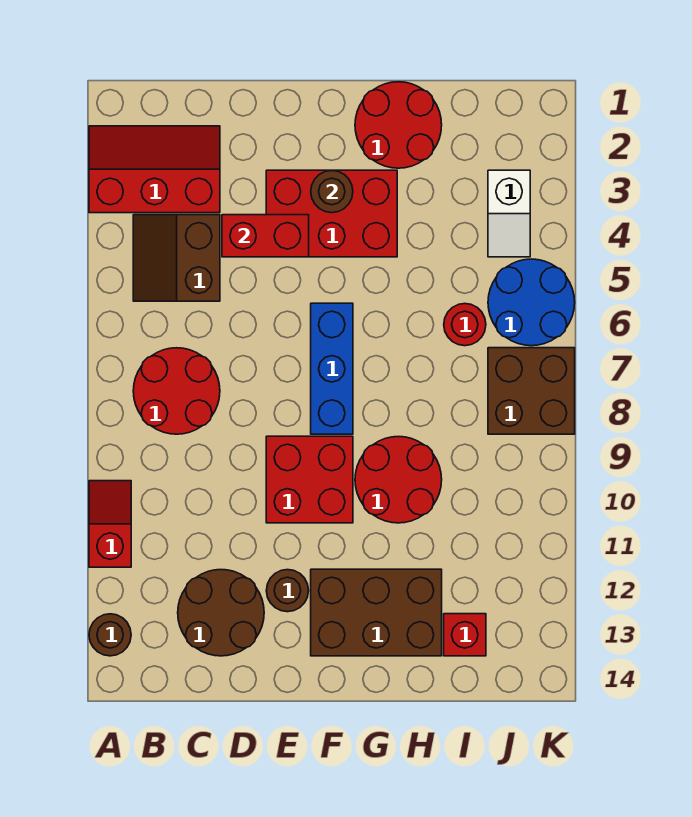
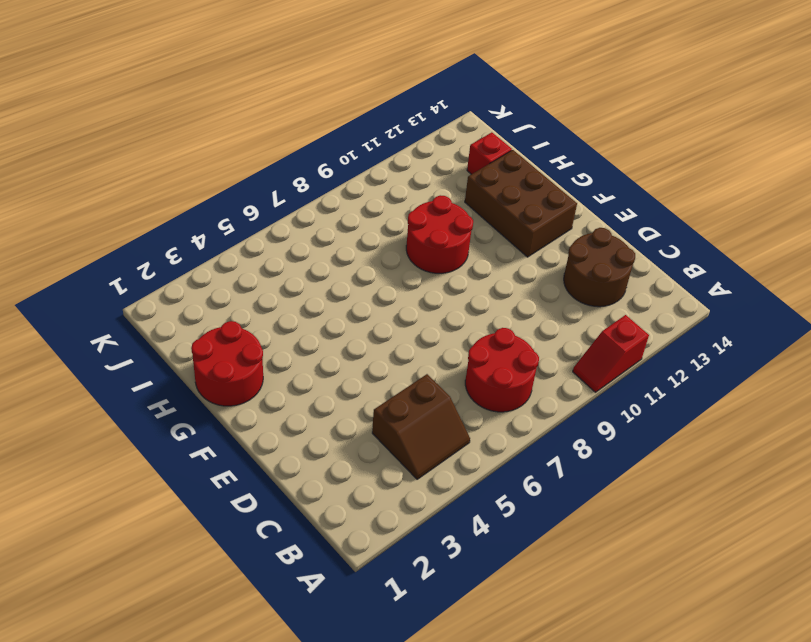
none -> red 2x3 slope [89,126,220,213]
none -> brown 1x1 round brick [89,614,131,656]
none -> red 2x3 brick [266,170,397,257]

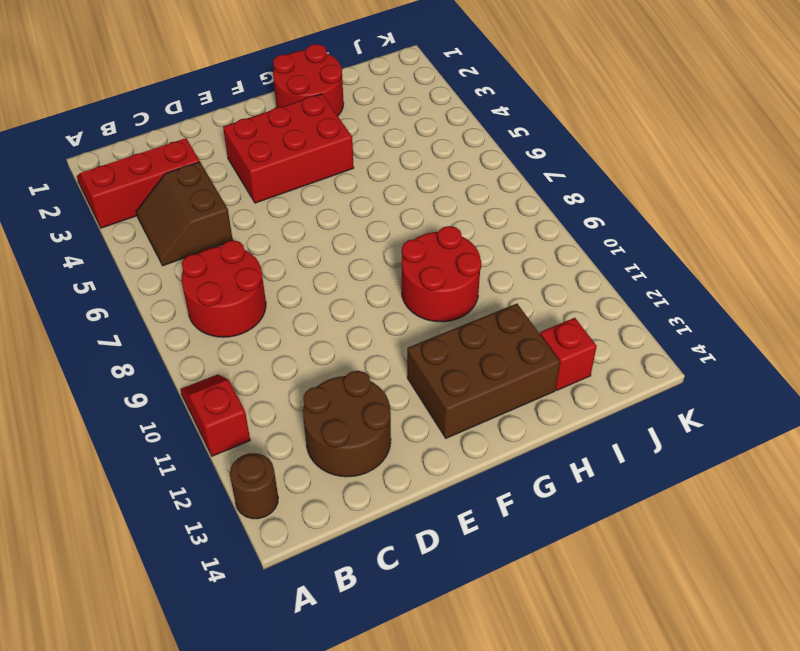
none -> red 2x2 brick [266,436,353,523]
none -> brown 1x1 round brick [266,570,309,612]
none -> blue 1x3 brick [311,303,353,434]

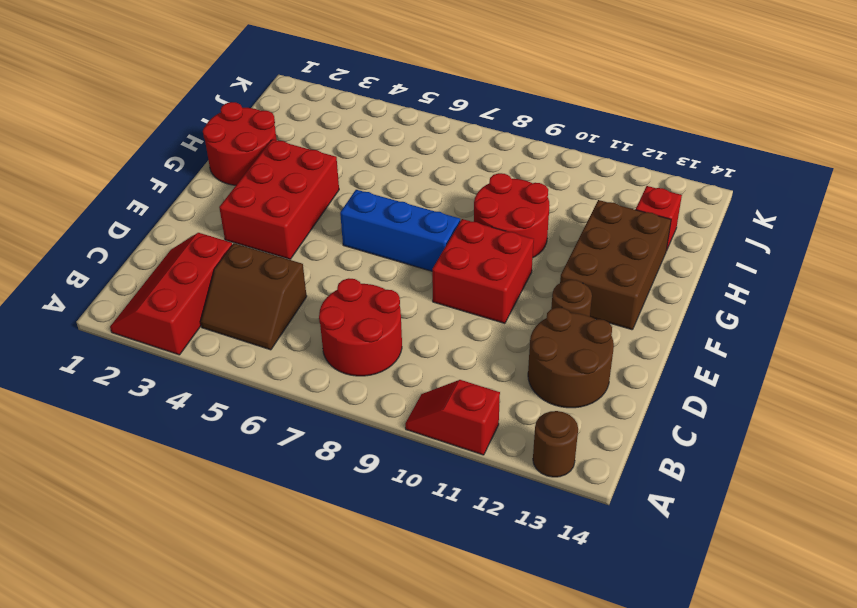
none -> red 1x1 round brick [444,304,486,346]
none -> white 1x2 slope [488,170,530,257]
none -> blue 2x2 round brick [488,259,575,346]

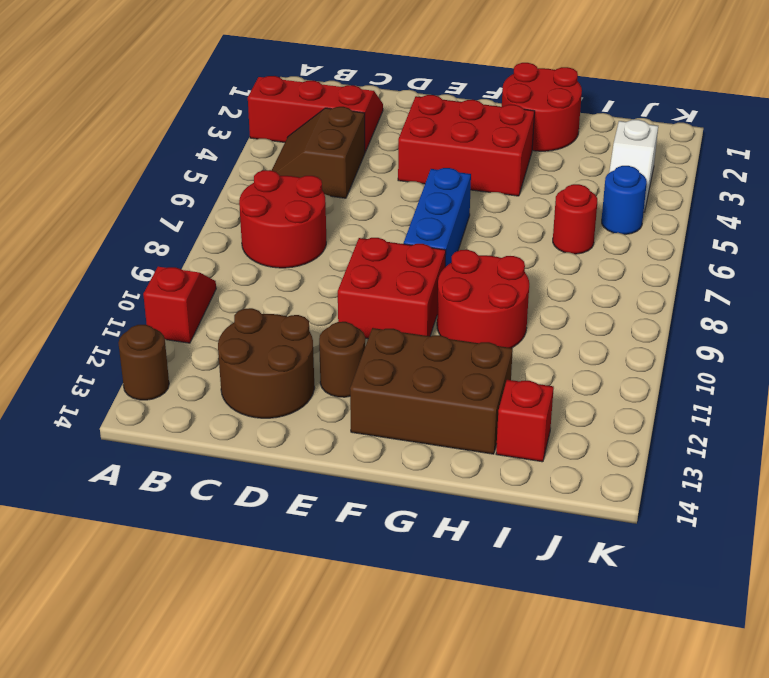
blue 1x1 round brick [602,166,647,234] -> blue 2x2 round brick [488,259,575,346]
none -> brown 2x2 brick [488,348,575,434]
none -> red 1x2 brick [222,215,309,257]
none -> brown 1x1 round brick [311,170,353,213]

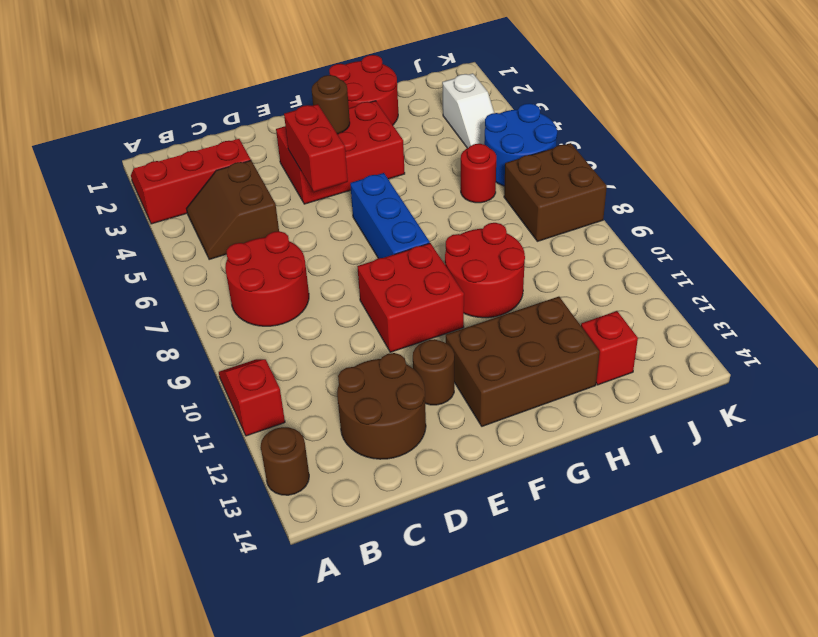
red 1x2 brick [284,104,348,192] -> red 1x2 brick turned to [222,215,309,257]

